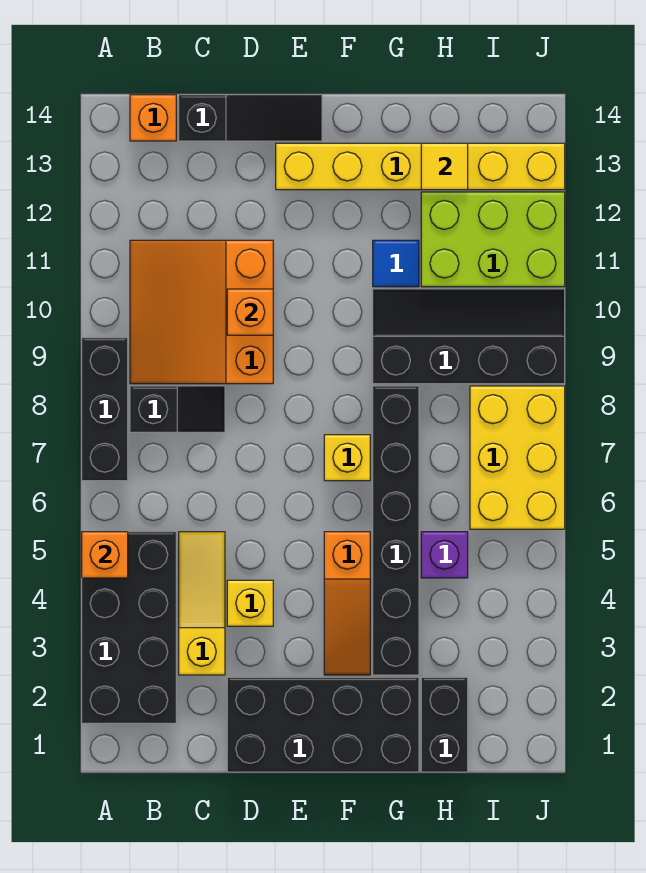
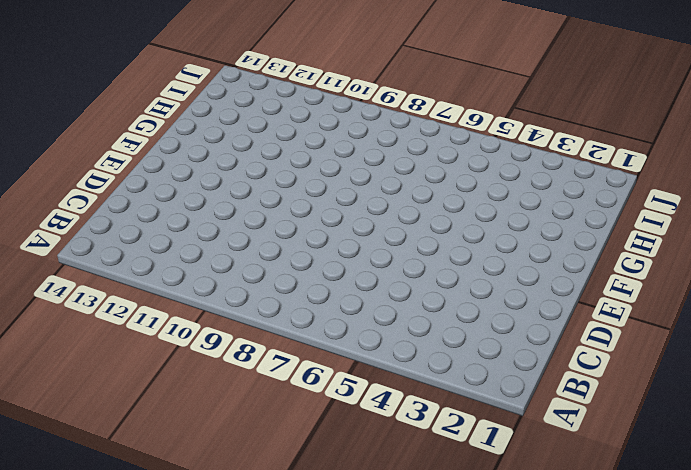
none -> black 2x4 brick [82,532,176,723]
none -> black 1x3 brick [82,338,128,481]
none -> black 1x2 slope [130,386,225,432]

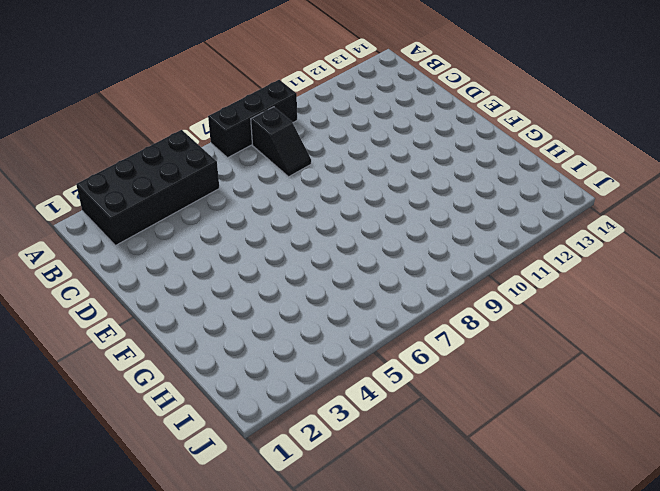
none -> orange 3x3 slope [130,240,273,384]
none -> orange 1x1 brick [130,95,176,141]
none -> yellow 1x3 slope [179,532,225,675]

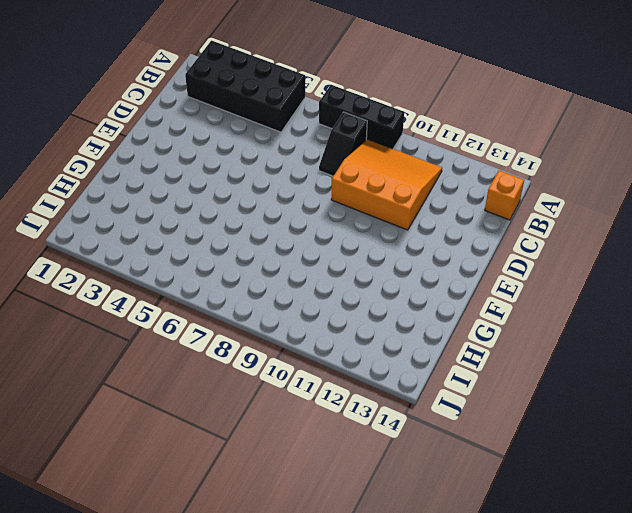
none -> yellow 1x3 slope [179,532,225,675]
none -> black 1x3 slope [179,95,322,141]
none -> black 2x4 brick [227,677,419,772]

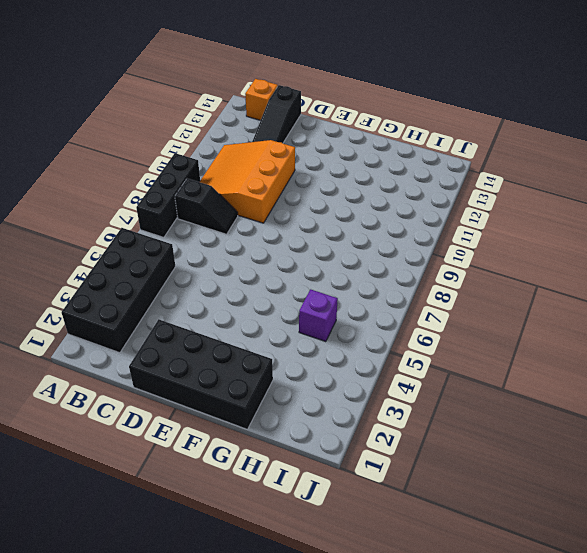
black 1x3 slope [252,85,301,143] -> black 1x3 slope turned to [179,95,322,141]
none -> yellow 1x3 slope [179,532,225,675]
none -> yellow 1x1 brick [227,580,273,626]
none -> yellow 1x6 brick [276,143,565,190]

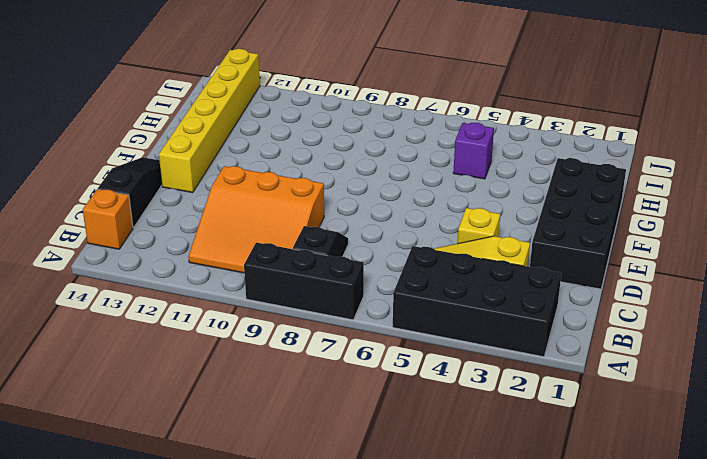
none -> orange 1x3 slope [324,532,370,675]
none -> yellow 1x1 brick [324,435,370,481]
none -> black 1x6 brick [373,386,419,675]

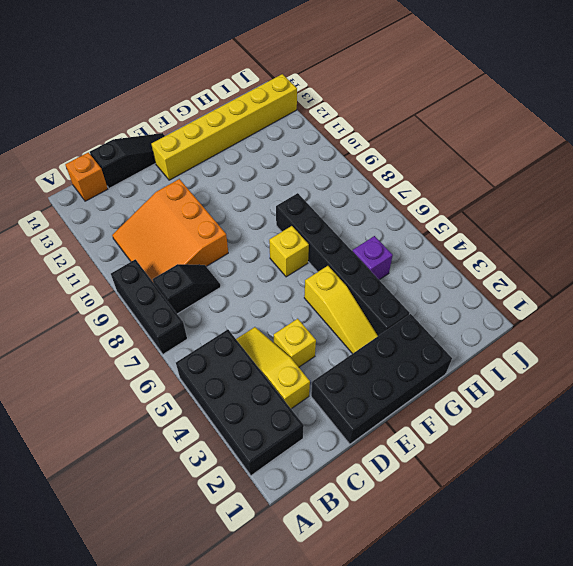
yellow 1x3 slope [304,266,378,354] -> orange 1x3 slope [324,532,370,675]
none -> black 2x4 slope [373,289,565,384]
none -> blue 1x1 tile [373,240,419,287]
none -> black 1x2 brick [421,677,468,772]

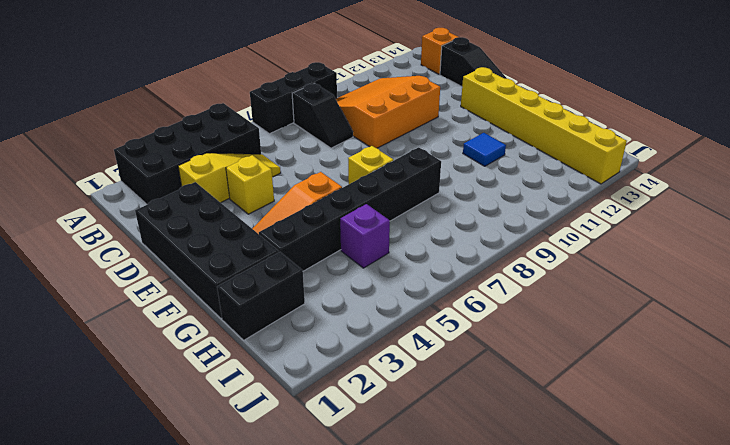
none -> black 2x4 slope [373,289,565,384]
none -> lime 2x3 brick [421,192,565,287]
none -> yellow 2x3 brick [470,386,565,529]

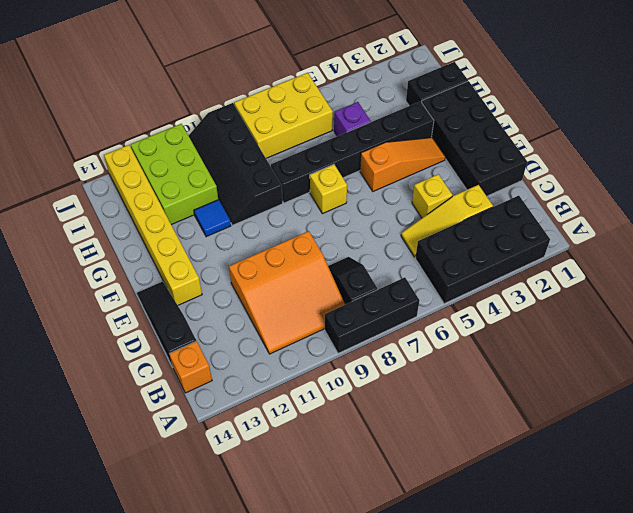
none -> orange 1x1 brick [82,532,128,578]
none -> orange 1x1 brick [227,289,273,335]
none -> yellow 1x1 tile [421,143,468,190]

